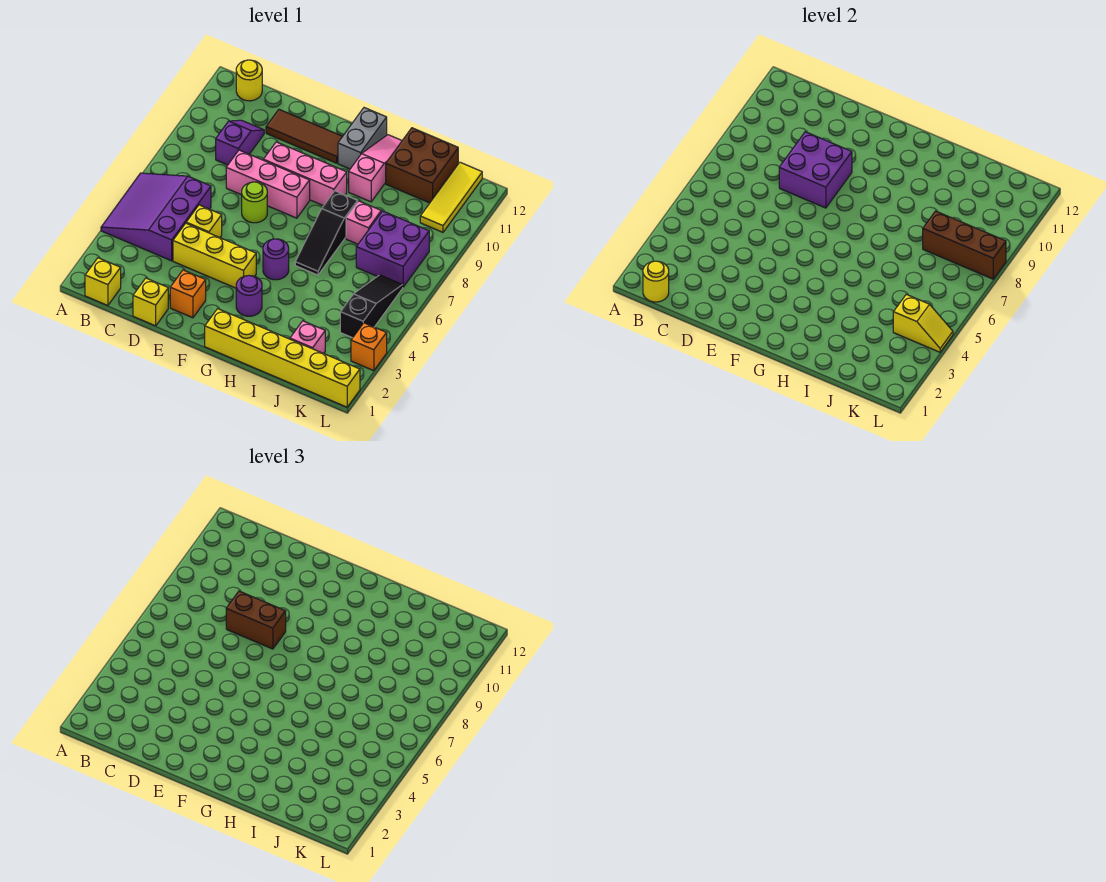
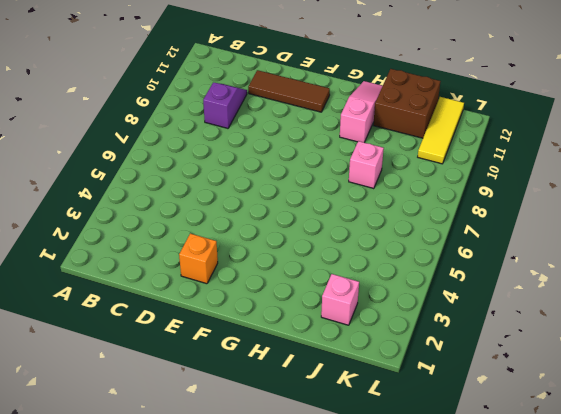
none -> purple 3x3 slope [101,173,211,261]
none -> yellow 1x1 brick [85,258,121,306]
none -> yellow 1x1 round brick [236,60,262,101]
none -> yellow 1x1 brick [133,278,168,326]

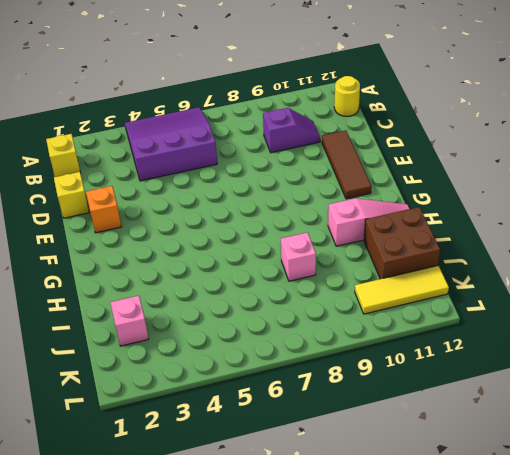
none -> yellow 1x3 brick [173,223,256,288]
none -> yellow 1x1 brick [186,205,222,237]
none -> pink 1x3 brick [226,150,310,218]
none -> lime 1x1 round brick [242,182,267,223]

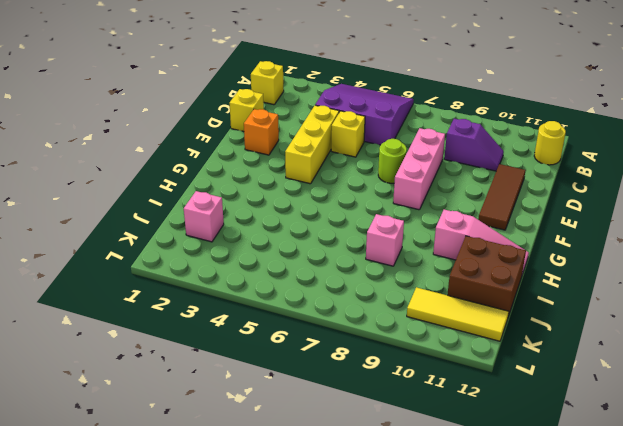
none -> pink 1x3 brick [263,142,347,206]
none -> yellow 1x6 brick [205,309,360,407]
none -> purple 1x1 round brick [236,276,262,316]
none -> purple 1x1 round brick [263,239,289,280]

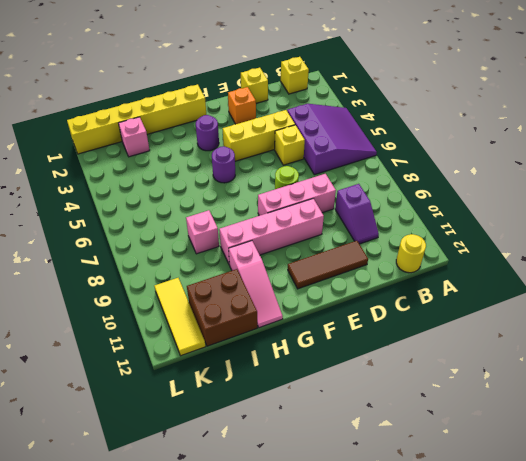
pink 1x4 brick [219,199,324,265] -> pink 1x3 brick [263,142,347,206]
none -> grey 1x2 brick [338,108,387,169]
none -> black 1x3 slope [295,191,357,275]
none -> purple 2x2 brick [356,211,429,287]
none -> black 1x3 slope [340,275,403,338]

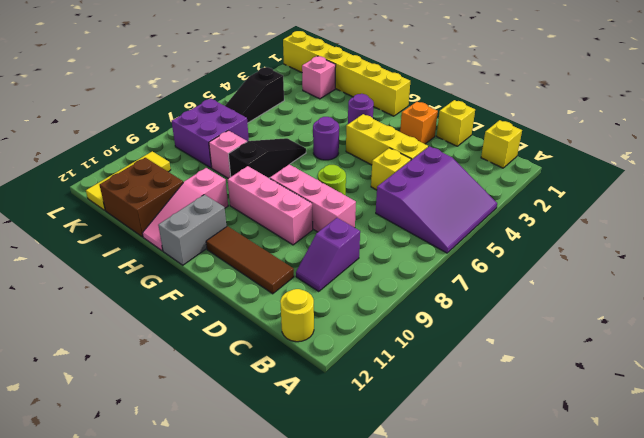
none -> orange 1x1 brick [351,323,387,371]
none -> yellow 1x1 round brick [643,261,669,302]
none -> purple 2x2 brick [779,132,852,208]
none -> brown 1x3 brick [923,211,1006,279]

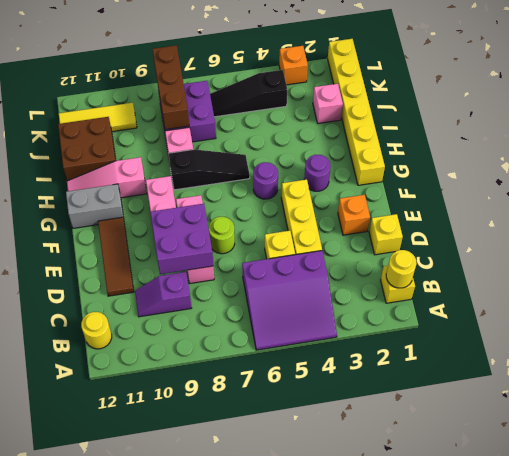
none -> yellow 1x2 slope [893,294,953,352]
none -> brown 1x2 brick [226,591,286,649]

